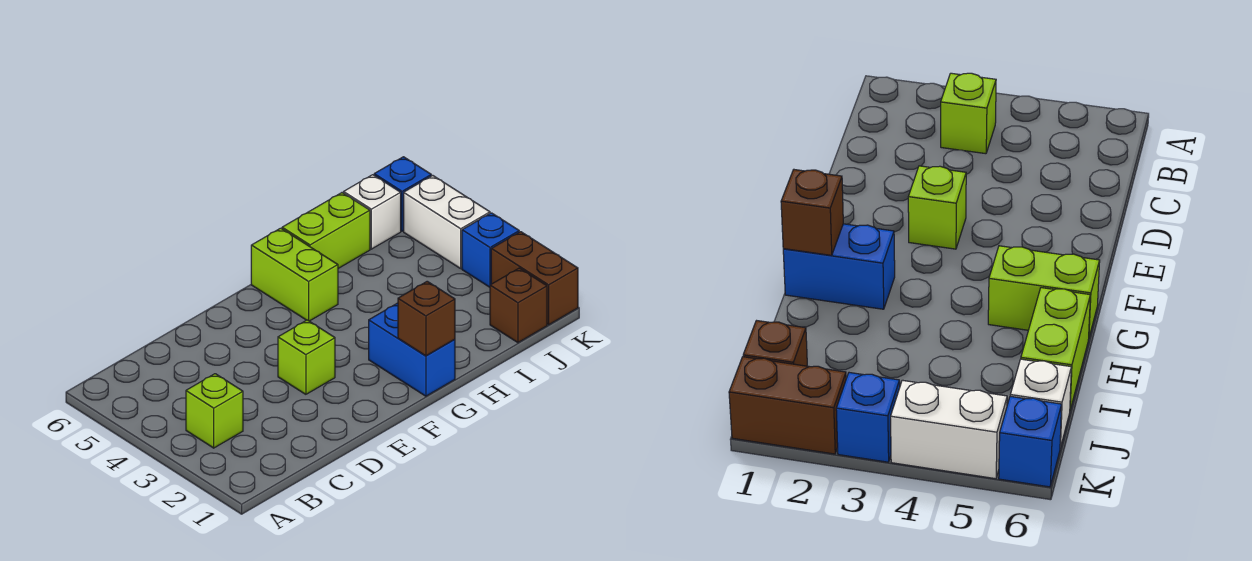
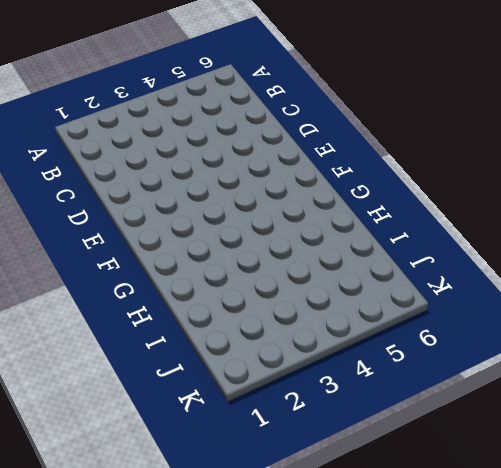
none -> lime 1x1 brick [186,374,243,448]
none -> lime 1x1 brick [278,320,335,394]
none -> blue 1x2 brick [369,303,455,396]

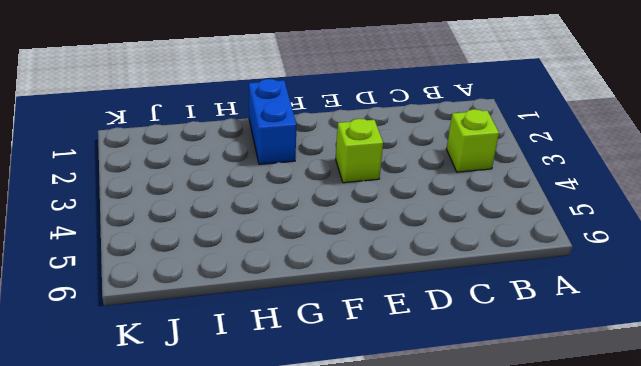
none -> lime 1x2 brick [251,228,338,321]
none -> lime 1x2 brick [282,193,370,268]
none -> brown 1x1 brick [490,268,547,343]

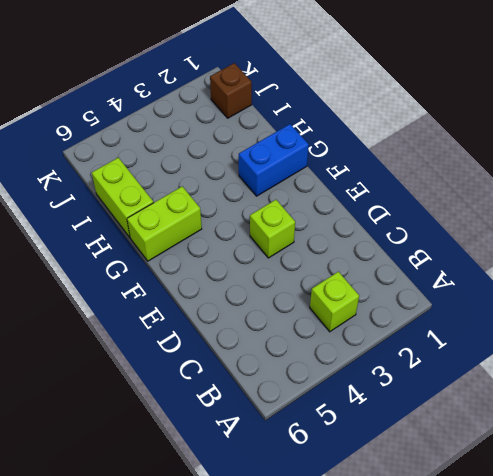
none -> white 1x1 brick [344,175,401,249]
none -> brown 1x2 brick [491,232,578,325]
none -> blue 1x1 brick [462,213,519,287]

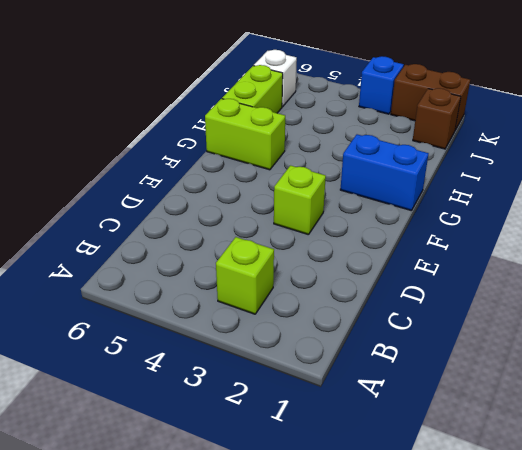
none -> white 1x2 brick [404,175,490,268]
none -> blue 1x1 brick [374,157,431,231]
none -> brown 1x1 brick [398,281,455,356]

